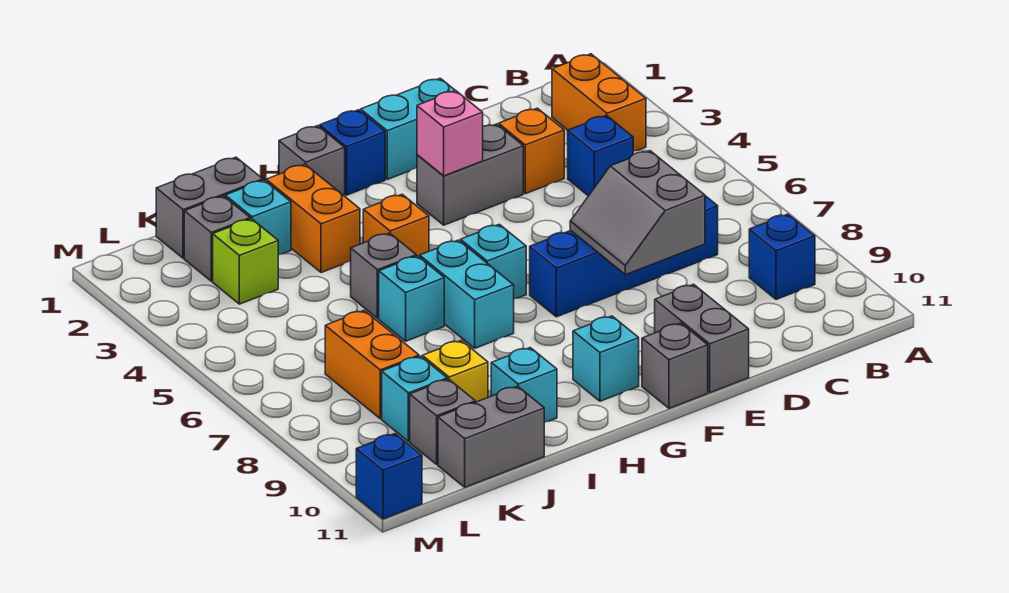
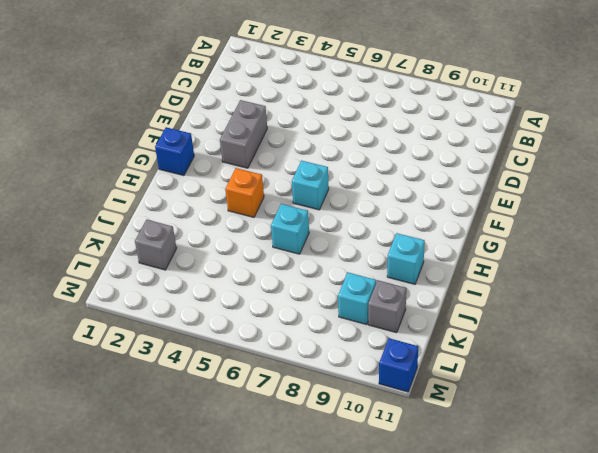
none -> orange 1x2 brick [552,54,646,152]
none -> blue 1x1 brick [749,214,815,299]
none -> blue 1x1 brick [568,115,633,196]
none -> blue 1x4 brick [530,196,718,317]

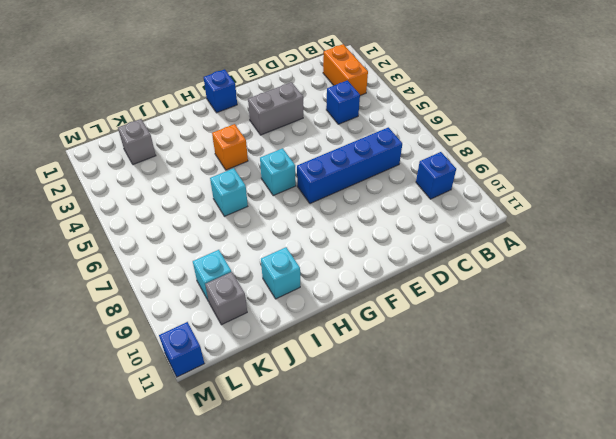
none -> orange 1x1 brick [499,108,564,194]
none -> cyan 1x2 brick [361,78,455,179]
none -> grey 1x2 brick [655,284,749,393]
none -> grey 1x1 brick [642,323,708,408]

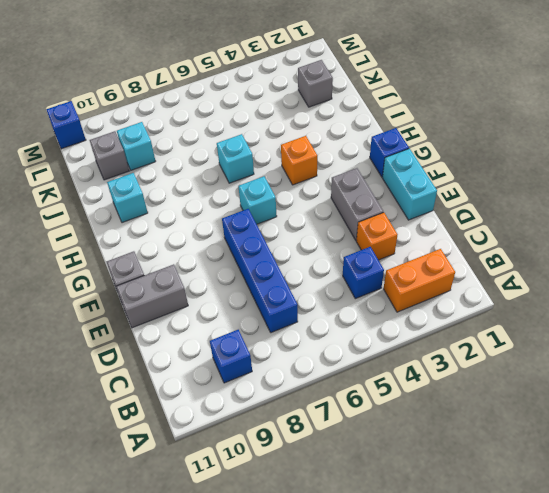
none -> cyan 1x1 brick [573,316,639,401]
none -> grey 1x1 brick [279,126,345,196]
none -> cyan 1x2 brick [420,240,514,348]
none -> orange 1x2 brick [266,164,360,273]

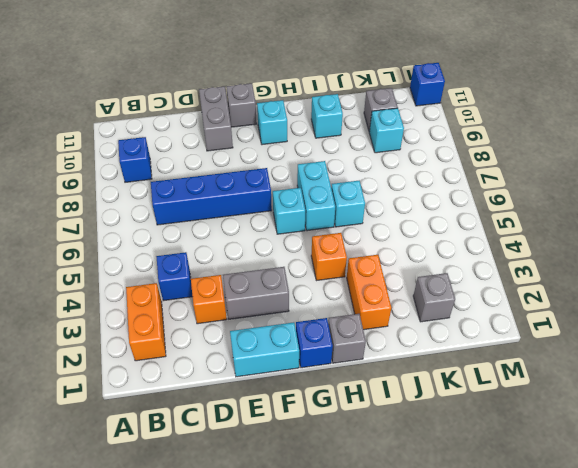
none -> grey 1x1 brick [351,233,416,318]
none -> grey 1x2 brick [156,157,263,258]
none -> cyan 1x1 brick [225,180,291,255]
none -> yellow 1x1 brick [422,340,488,402]

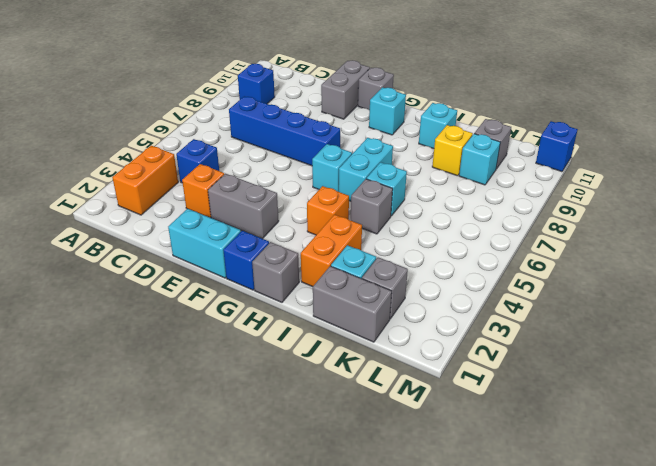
none -> grey 1x2 brick [438,386,544,487]
none -> lime 1x1 brick [213,219,278,304]
none -> orange 1x2 brick [325,311,419,419]
none -> grey 2x2 slope [570,151,705,275]

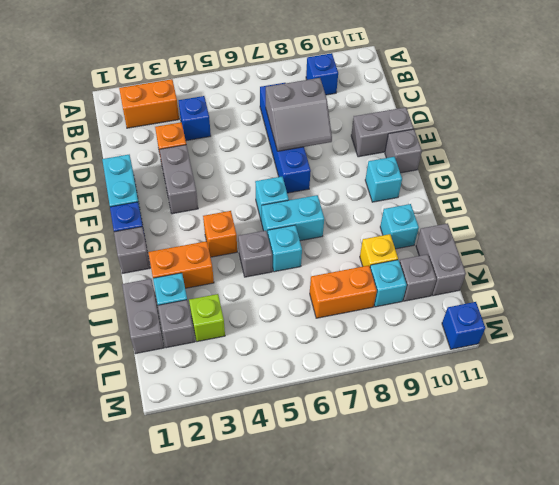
none -> pink 1x1 brick [417,91,483,176]

